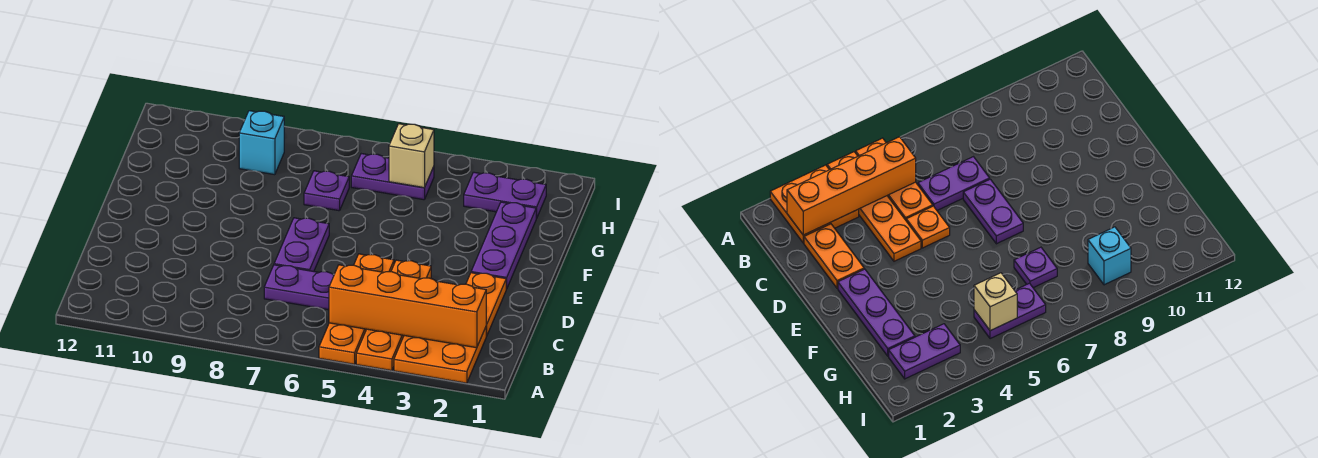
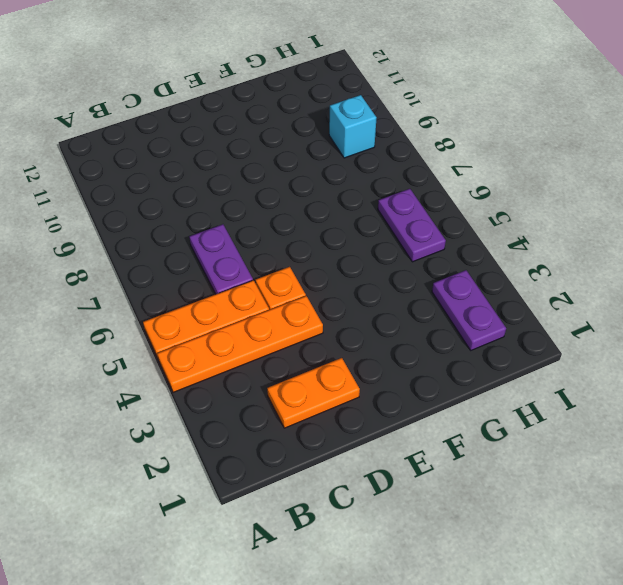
none -> orange 2x2 plate [394,327,486,383]
none -> purple 1x2 plate [274,218,329,271]
none -> purple 1x3 plate [471,202,536,289]

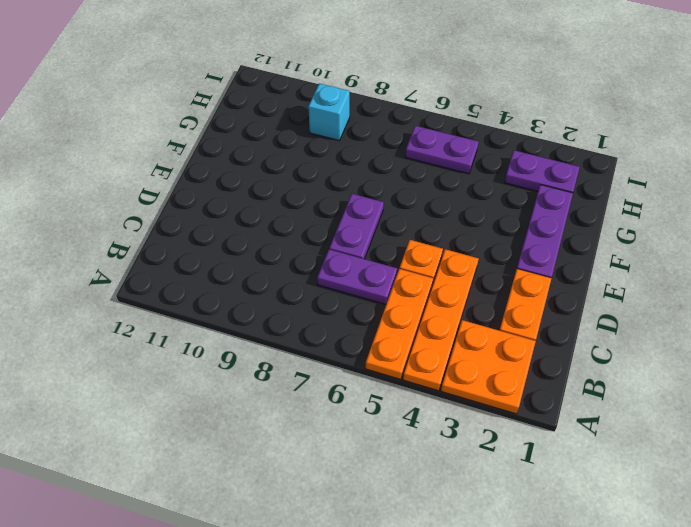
none -> purple 1x1 plate [304,171,349,211]
none -> orange 1x4 brick [329,265,487,348]
none -> tan 1x1 brick [389,124,434,188]

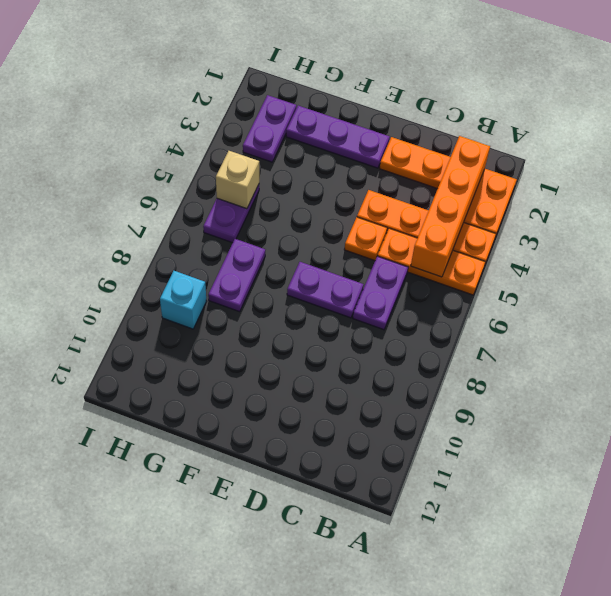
purple 1x2 plate [208,239,265,312] -> purple 1x1 plate [304,171,349,211]

